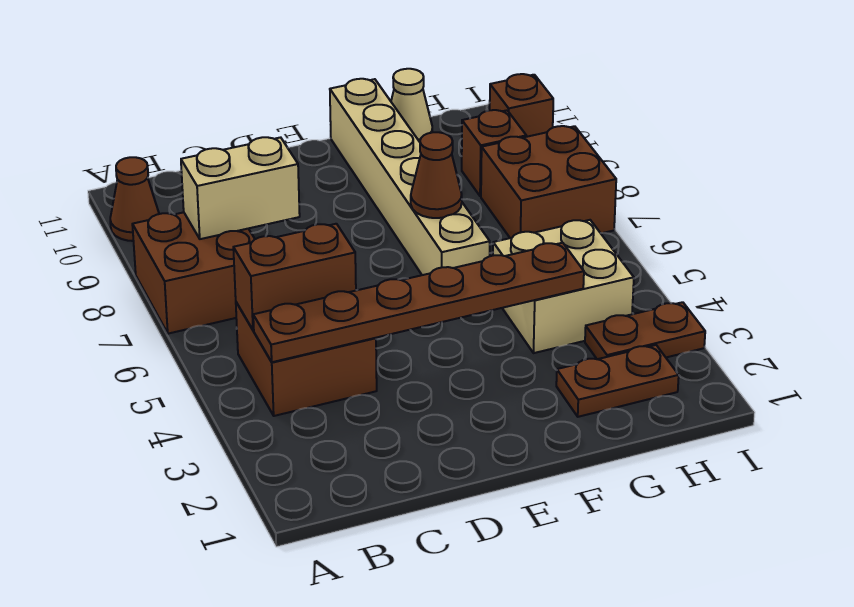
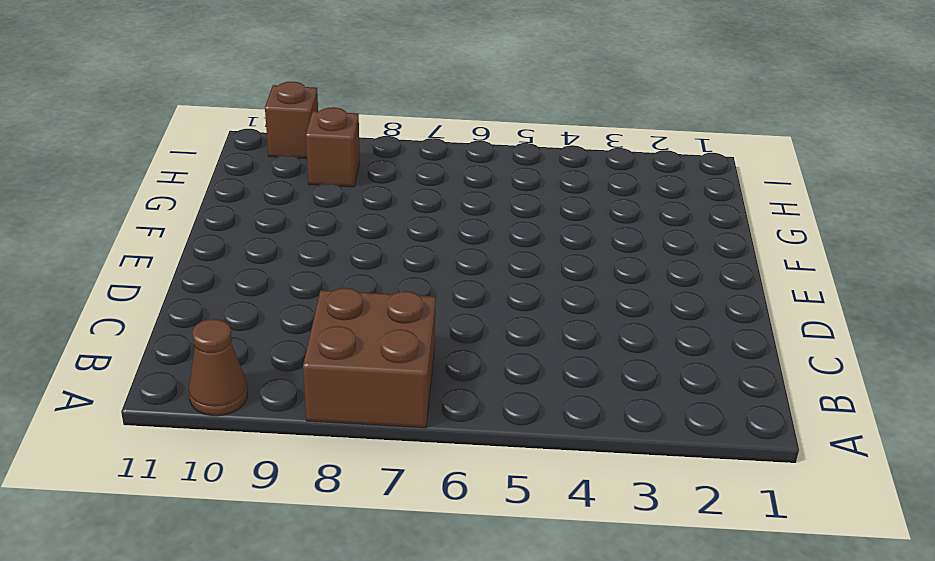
none -> brown 2x2 brick [236,302,377,416]
none -> tan 1x6 brick [330,79,490,275]
none -> brown 1x2 plate [556,345,679,417]

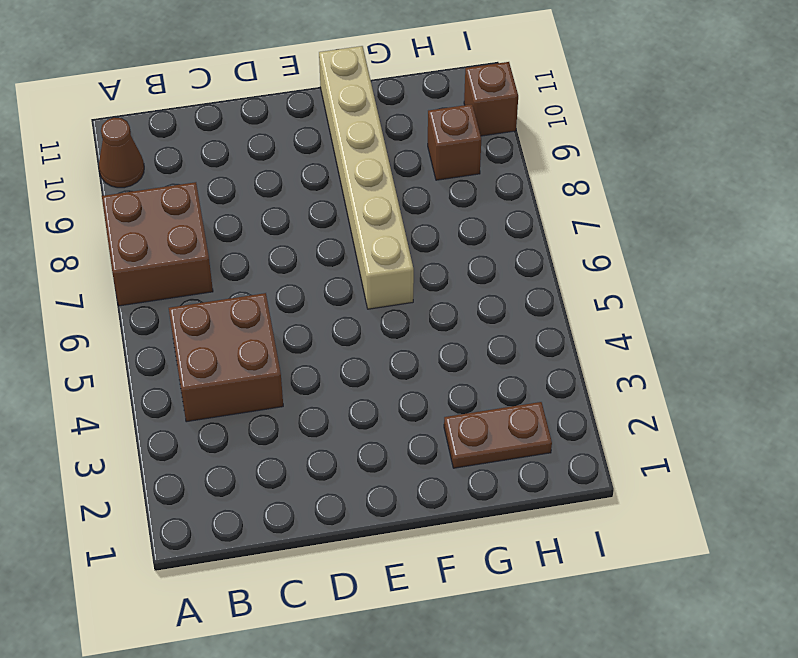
none -> tan 2x2 brick [493,220,634,353]
none -> tan 1x1 cone [391,69,432,142]
none -> brown 1x2 plate [585,302,705,359]

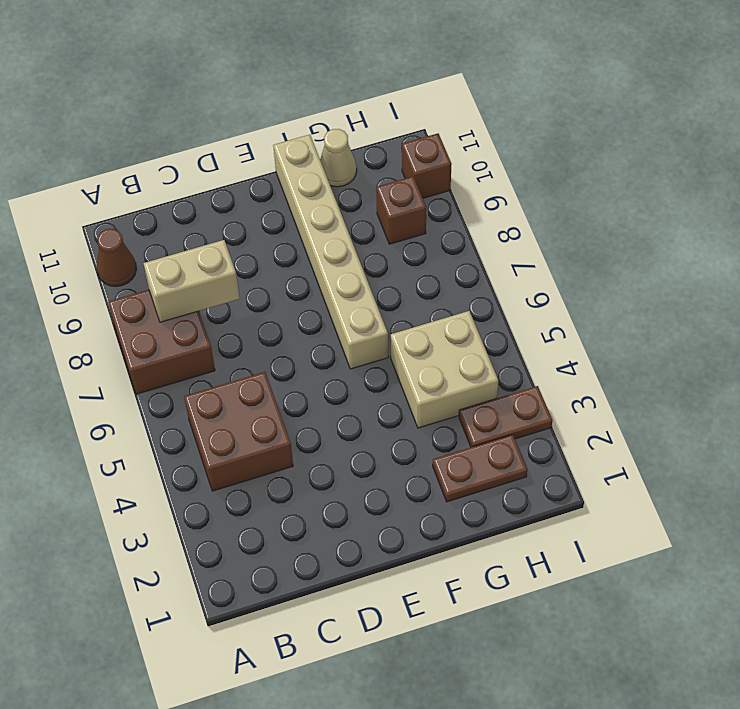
none -> brown 2x2 brick [481,126,616,238]
none -> brown 1x6 plate [253,243,584,362]
none -> brown 1x2 brick [233,224,356,330]

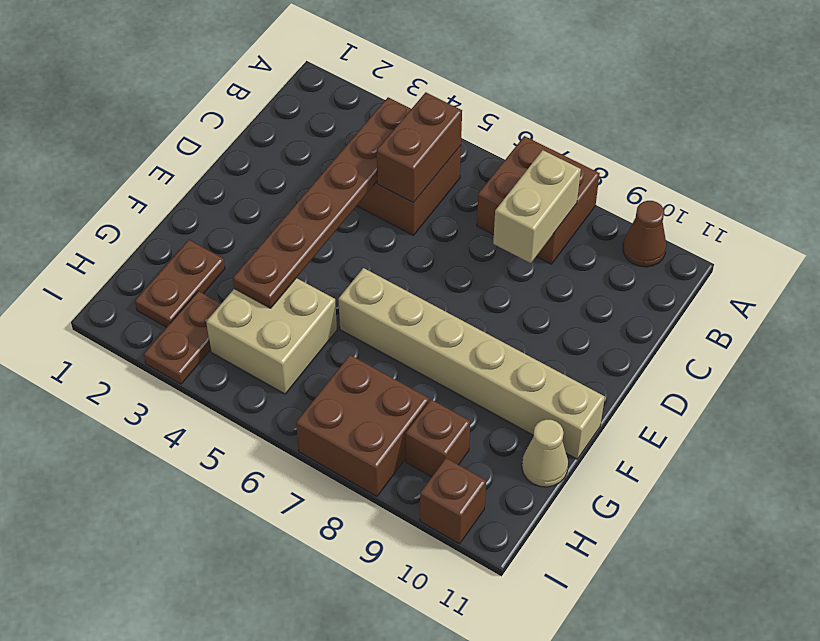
none -> brown 1x1 cone [411,132,462,218]

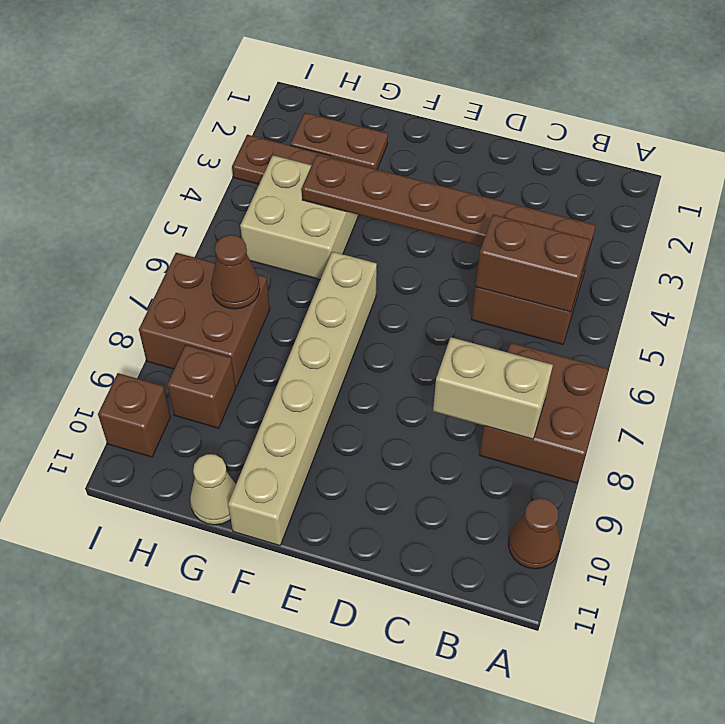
brown 1x1 cone [211,235,260,309] -> brown 1x1 cone moved to [411,132,462,218]

